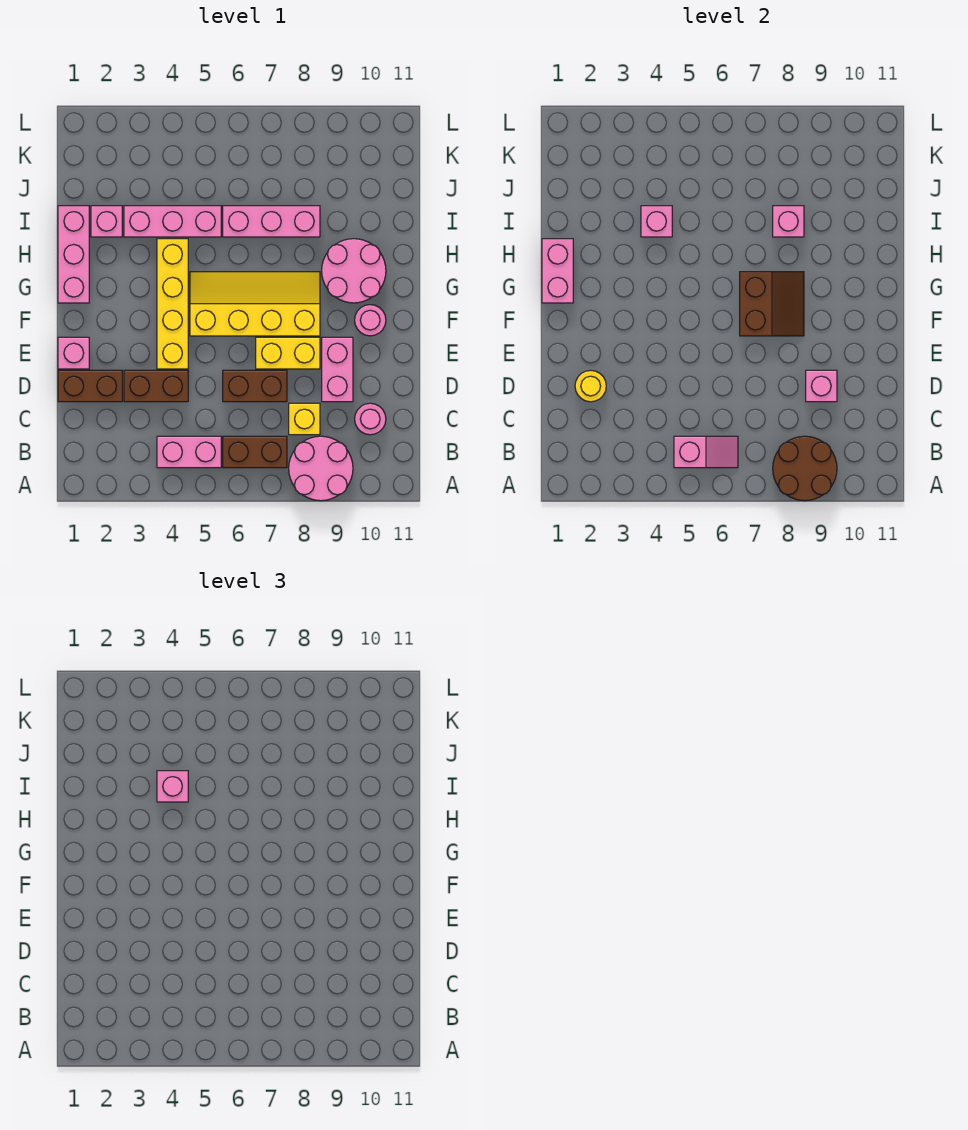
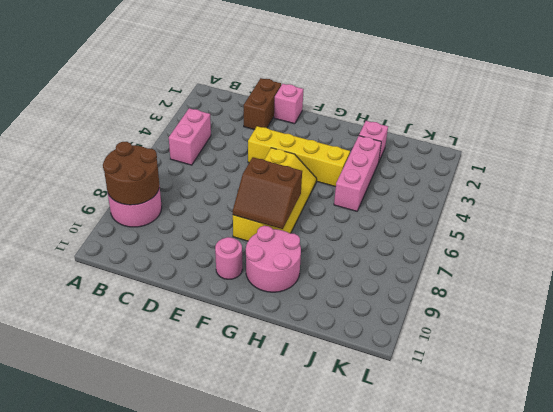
none -> brown 1x2 brick [223,436,287,468]
none -> yellow 1x1 brick [289,403,320,435]
none -> pink 1x1 round brick [355,403,386,435]

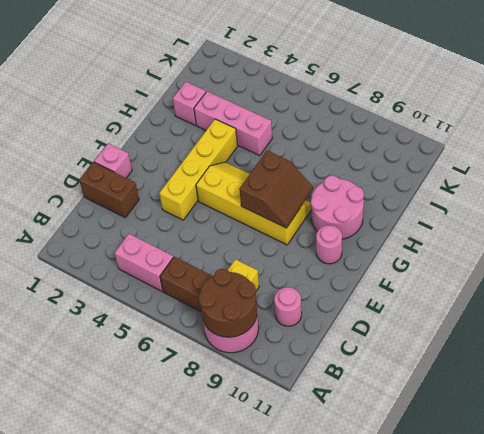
none -> brown 1x2 brick [124,370,188,402]
none -> brown 1x2 brick [223,370,287,402]
none -> pink 1x2 brick [322,337,353,402]

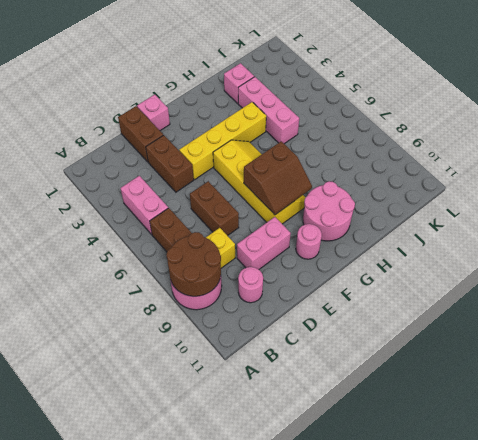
none -> yellow 1x2 brick [256,337,320,369]
none -> pink 1x3 brick [58,206,89,303]
none -> pink 1x3 brick [223,206,320,237]

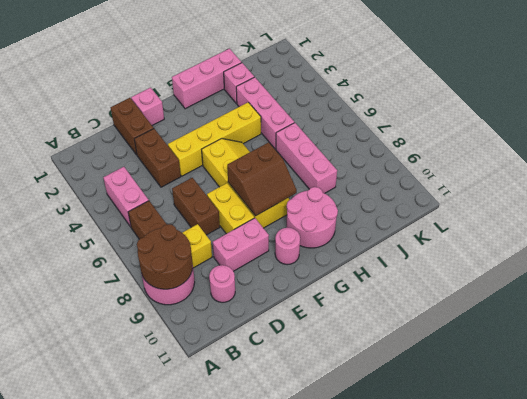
none -> pink 1x2 slope [674,436,738,468]
none -> yellow 1x1 round brick [575,370,606,402]
none -> pink 1x1 brick [806,370,837,402]

